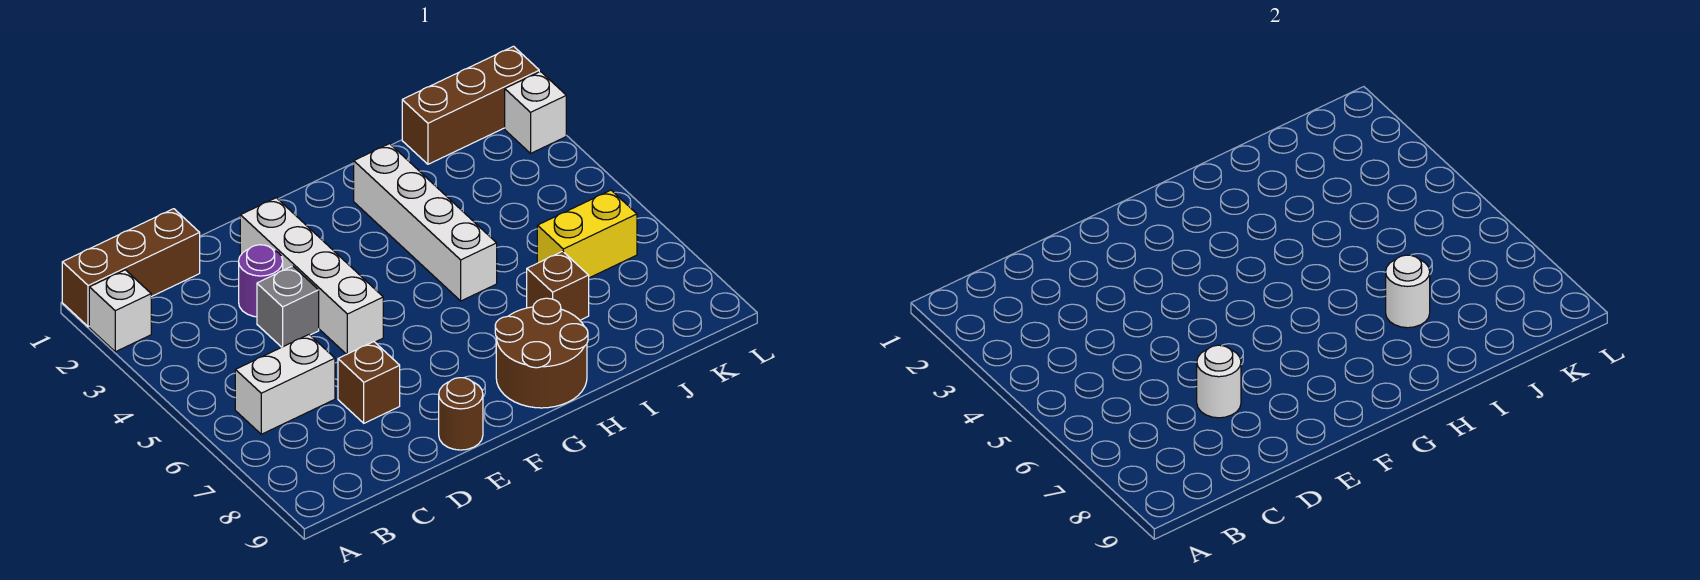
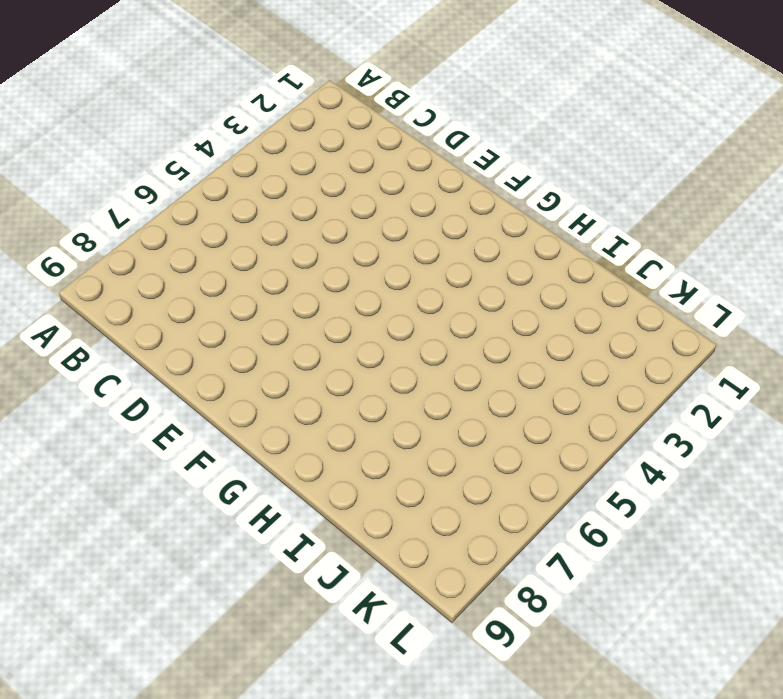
none -> brown 1x3 brick [62,209,200,327]
none -> white 1x1 brick [89,270,151,352]
none -> white 1x2 brick [235,335,335,434]

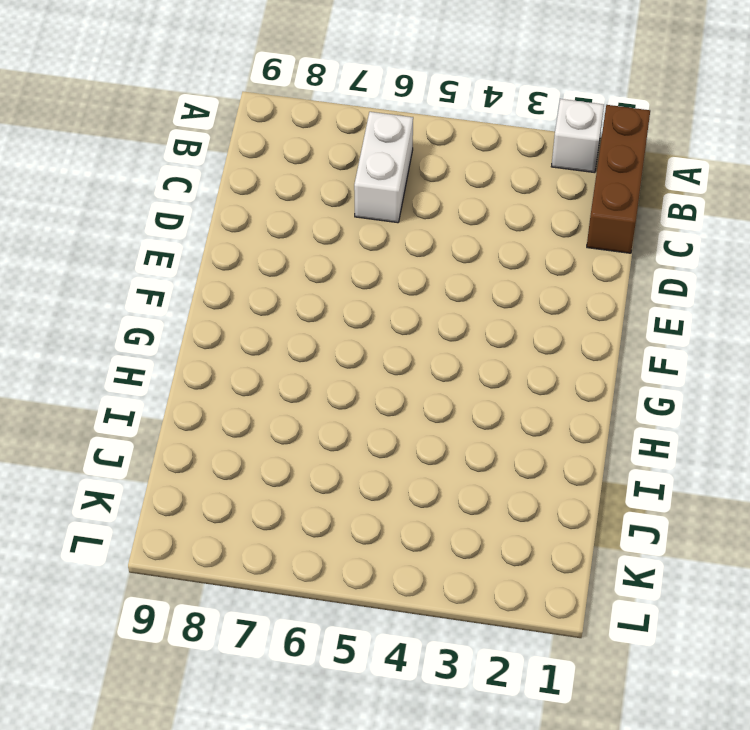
none -> purple 1x1 round brick [239,245,283,317]
none -> grey 1x1 brick [257,266,319,347]
none -> brown 1x1 brick [338,342,400,423]

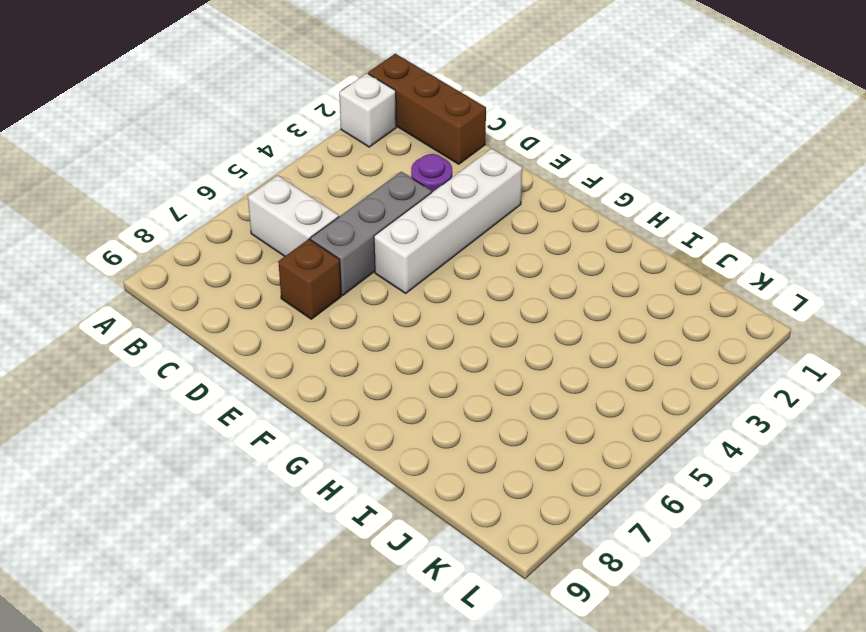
grey 1x3 brick [310,172,432,295] -> grey 1x1 brick [257,266,319,347]
none -> brown 1x1 round brick [439,378,483,450]
none -> brown 2x2 round brick [495,298,588,408]
none -> white 1x4 brick [354,144,497,301]

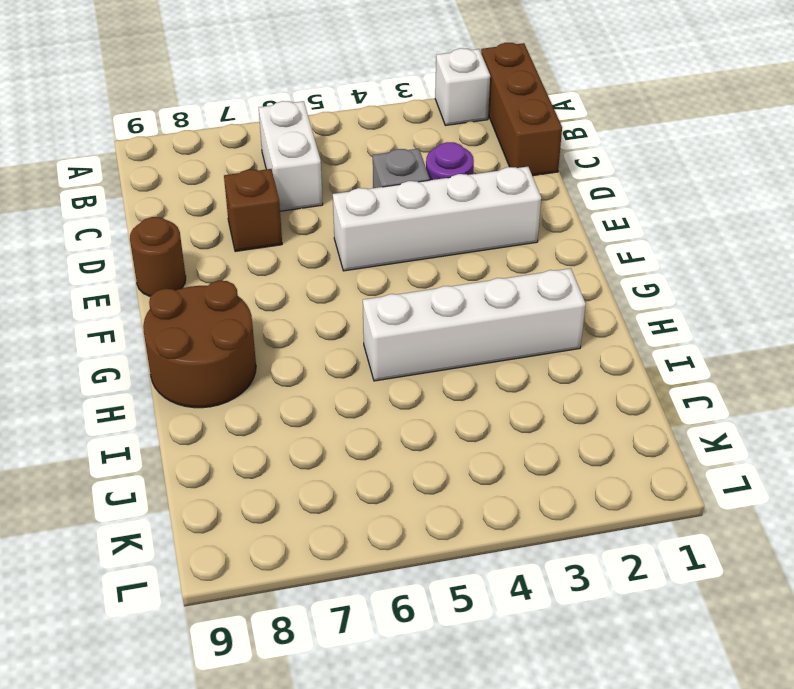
none -> brown 1x1 brick [527,251,589,320]
none -> brown 1x3 brick [402,46,539,164]
none -> yellow 1x2 brick [537,190,637,278]

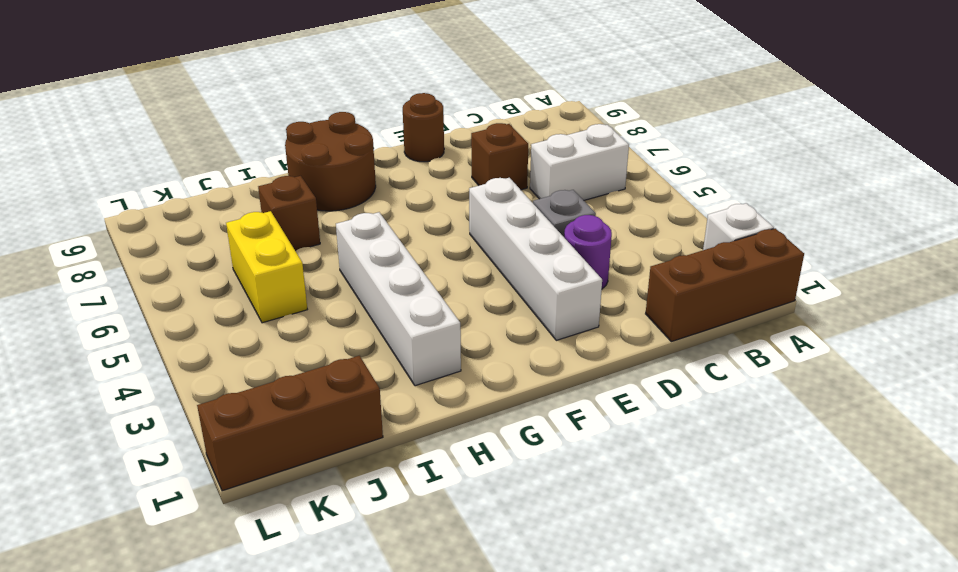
yellow 1x2 brick [226,211,307,323] -> yellow 1x2 brick turned to [537,190,637,278]
none -> white 1x1 brick [505,72,566,153]
none -> white 1x1 round brick [1197,345,1241,418]
none -> white 1x1 round brick [1386,255,1430,328]

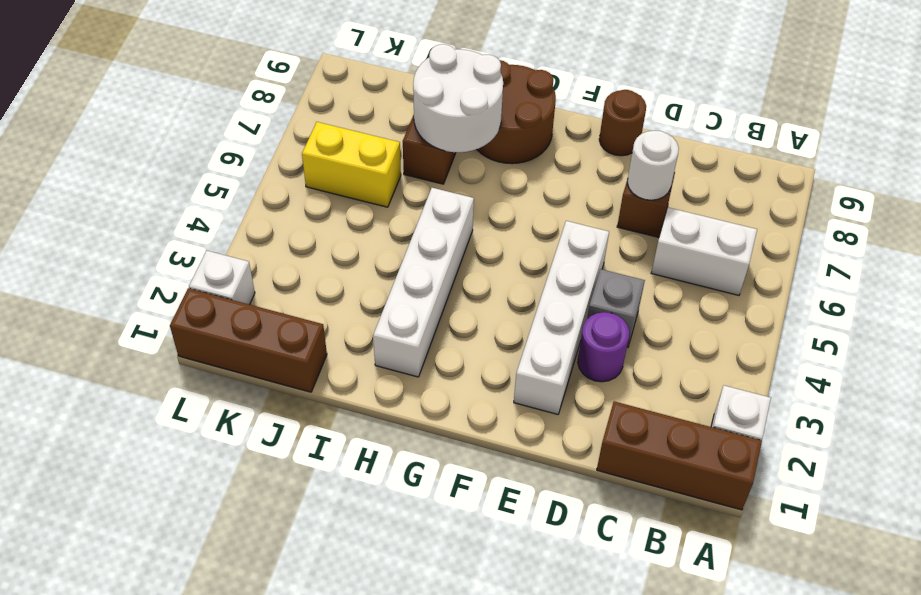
white 2x2 round brick [413,44,503,152] -> white 1x1 round brick [1386,255,1430,328]

